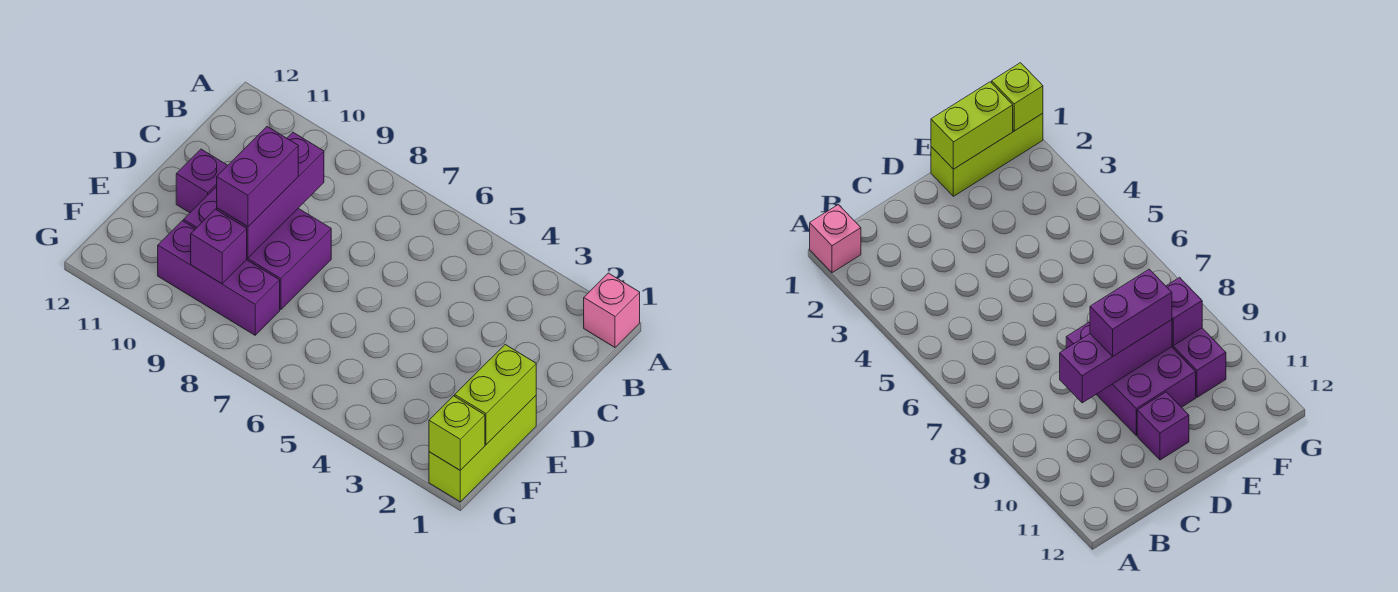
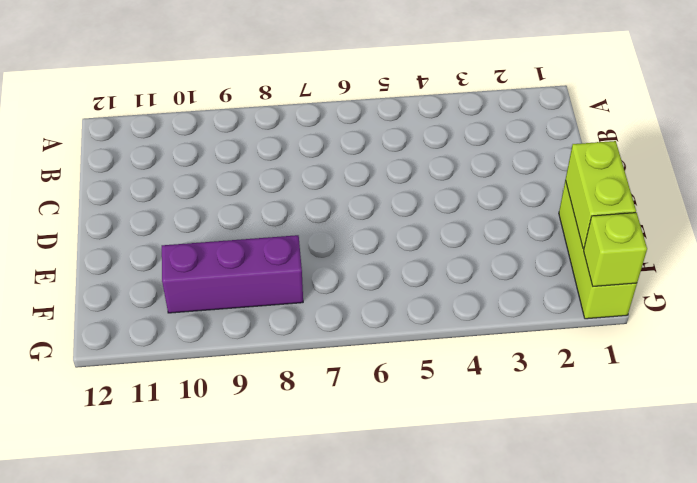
none -> pink 1x1 brick [584,273,640,347]
none -> purple 2x3 brick [184,187,331,310]

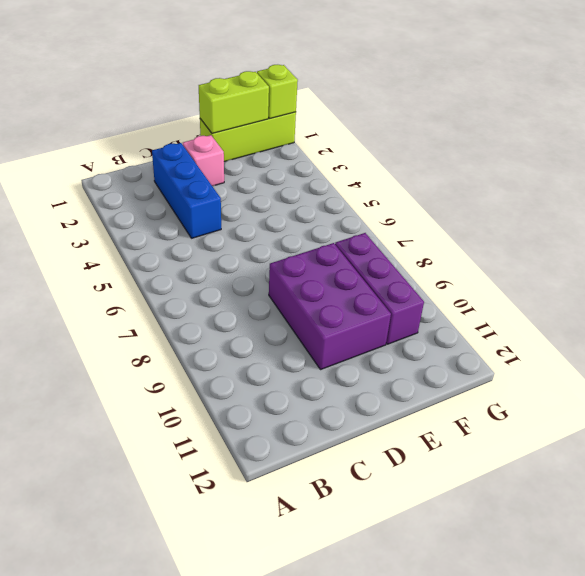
blue 1x3 brick [152,143,221,238] -> none
pink 1x1 brick [183,135,224,186] -> pink 1x1 brick moved to [584,273,640,347]
none -> purple 1x1 brick [176,149,228,213]
none -> purple 1x3 brick [217,132,324,258]

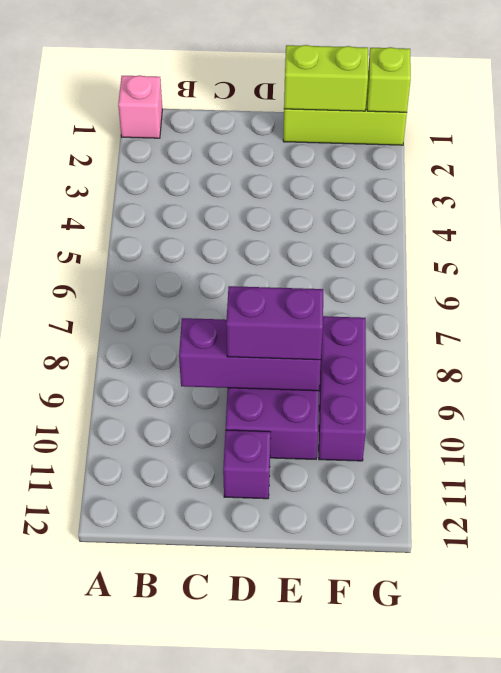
none -> purple 1x1 brick [191,209,247,284]

